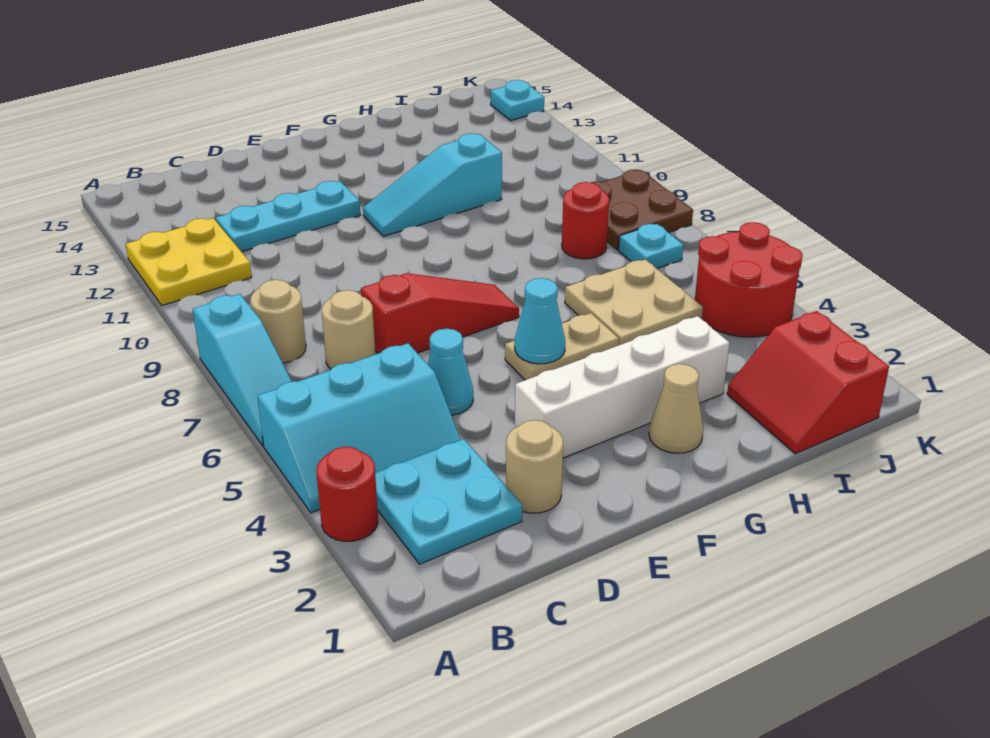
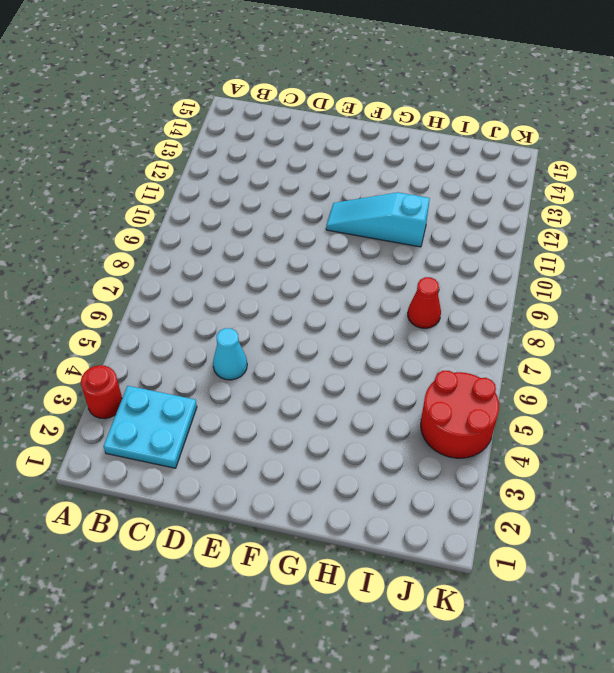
red 1x1 cone [408,277,441,328] -> red 1x1 round brick [562,182,609,259]
none -> cyan 2x3 slope [257,343,461,513]
none -> cyan 1x3 slope [193,294,292,446]
none -> yellow 2x2 plate [126,218,252,306]

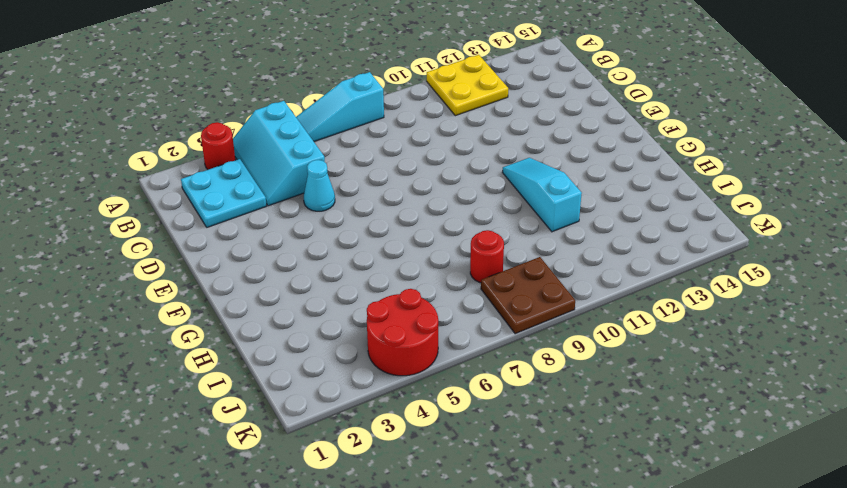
none -> tan 1x1 round brick [250,280,306,363]
none -> tan 1x1 round brick [322,290,375,369]
none -> cyan 1x3 plate [216,181,360,252]

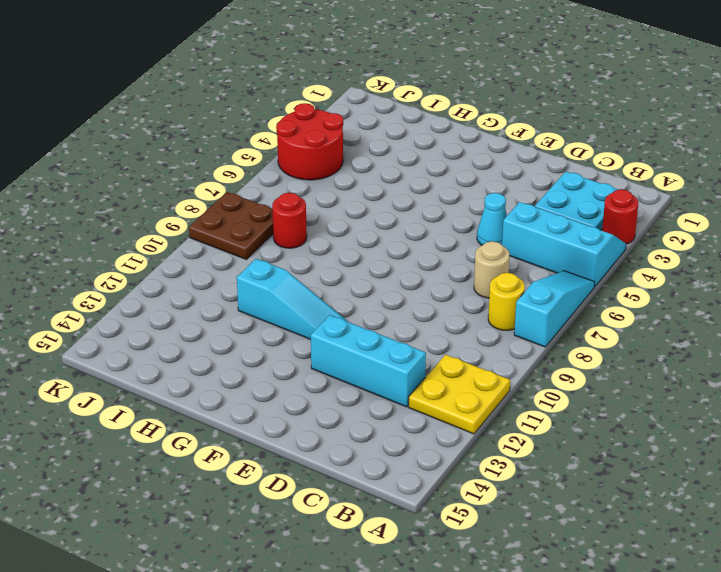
yellow 1x1 round brick [488,273,525,330] -> tan 1x1 round brick [250,280,306,363]
cyan 1x3 brick [311,315,426,407] -> cyan 1x3 plate [216,181,360,252]
none -> tan 1x1 round brick [506,420,563,513]
none -> red 1x3 slope [361,273,519,353]
none -> white 1x4 brick [515,316,729,458]

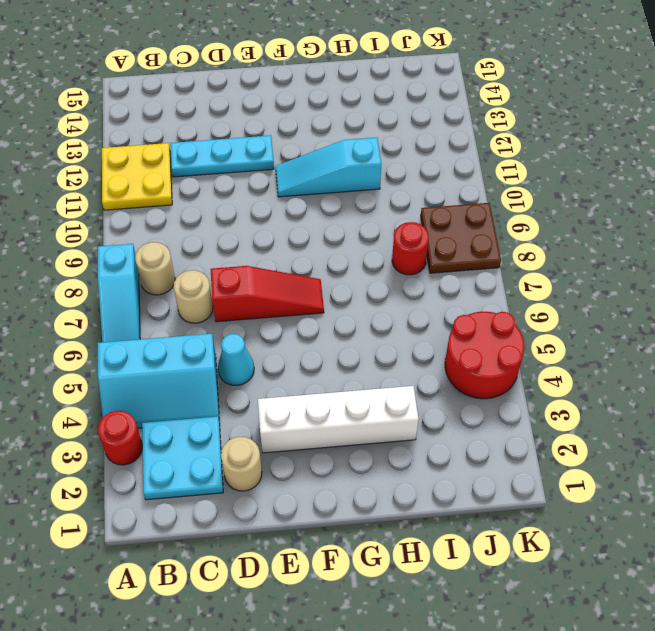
none -> tan 1x2 plate [505,313,619,380]
none -> tan 1x1 cone [649,364,703,453]
none -> tan 2x2 plate [565,259,703,345]

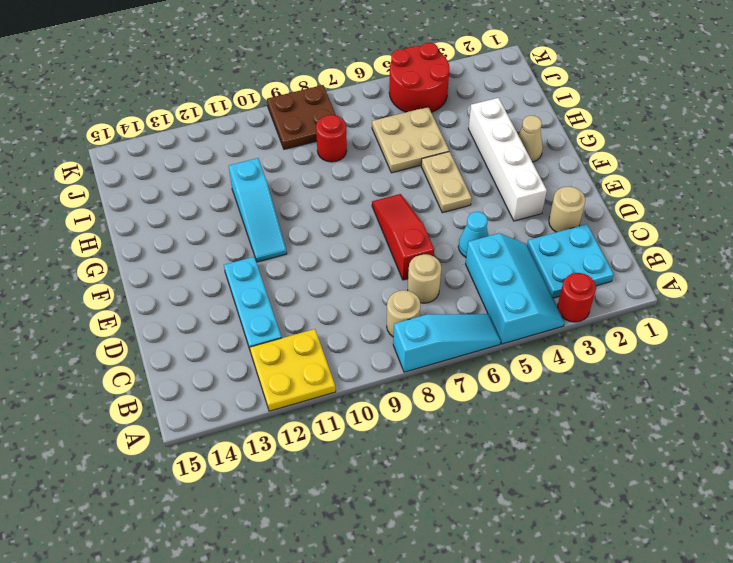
none -> red 2x2 slope [727,311,889,454]
none -> cyan 1x1 plate [619,223,683,269]
none -> cyan 1x1 plate [491,80,544,121]

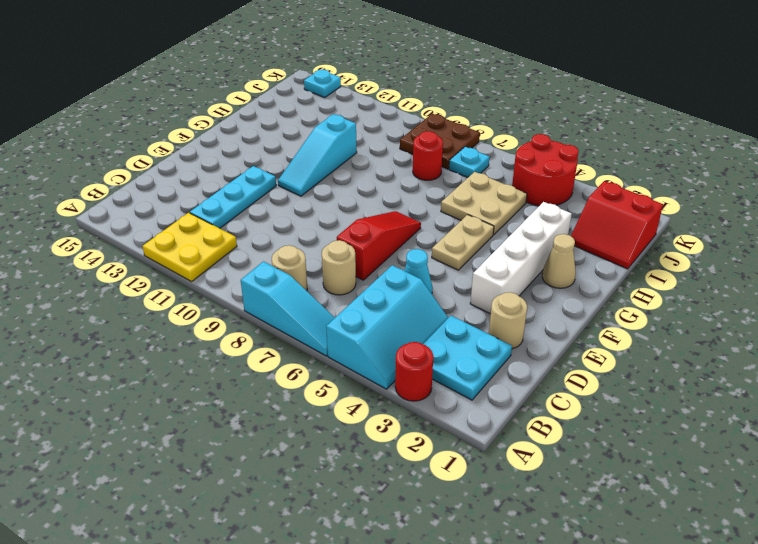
none -> cyan 1x1 cone [515,278,565,364]

